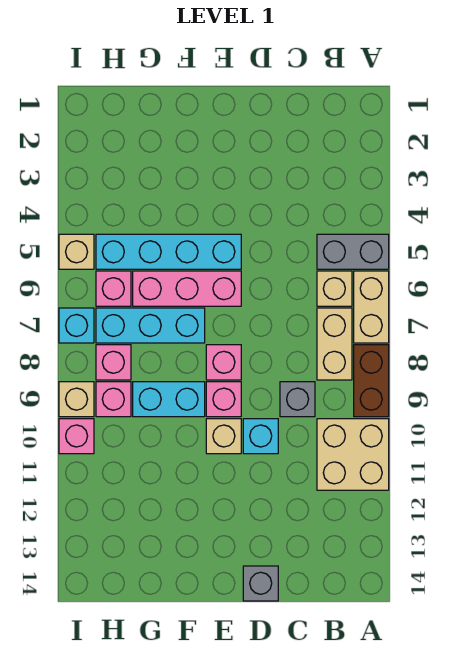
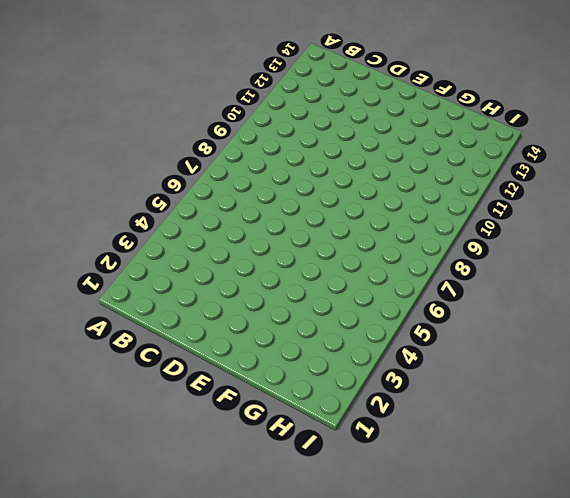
none -> grey 1x2 brick [317,234,389,269]
none -> tan 1x2 brick [354,271,389,343]
none -> brown 1x2 brick [354,345,389,417]

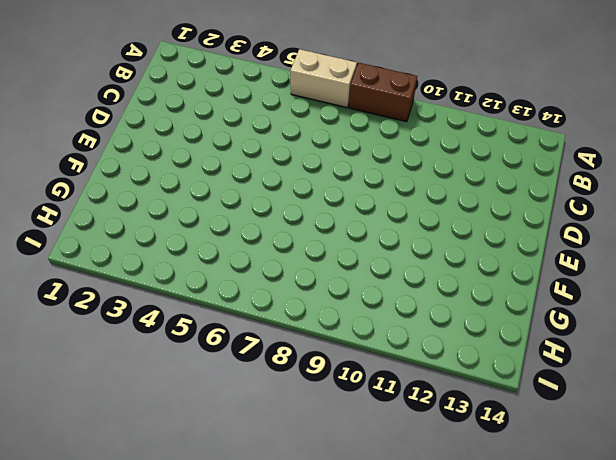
none -> grey 1x2 brick [317,234,389,269]
none -> tan 2x2 brick [317,419,389,490]
none -> tan 1x1 brick [317,271,352,306]

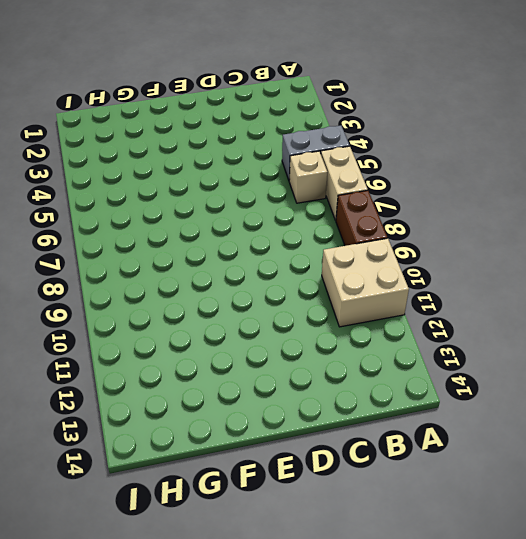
none -> tan 1x2 brick [317,308,352,380]
none -> grey 1x1 brick [280,382,315,417]
none -> cyan 1x1 brick [243,419,278,454]

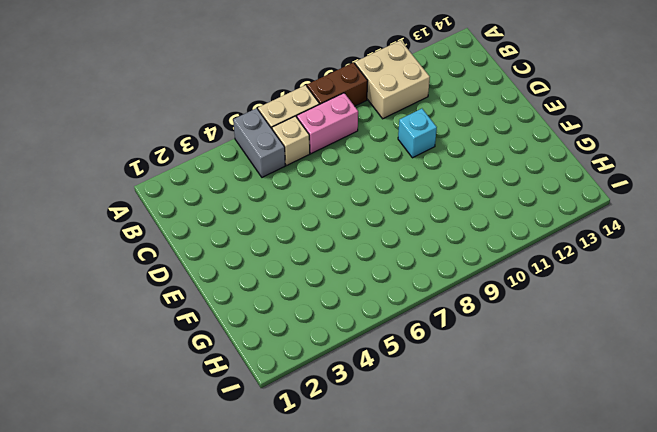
pink 1x2 brick [297,93,358,154] -> tan 1x2 brick [317,308,352,380]
none -> grey 1x1 brick [280,382,315,417]
none -> grey 1x1 brick [243,566,278,601]
none -> cyan 1x4 brick [96,234,241,269]

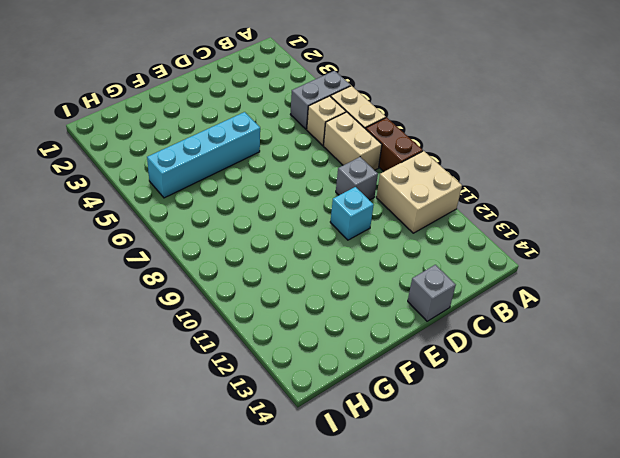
none -> pink 1x3 brick [133,271,241,306]
none -> pink 1x1 brick [206,345,241,380]
none -> pink 1x1 brick [206,382,241,417]

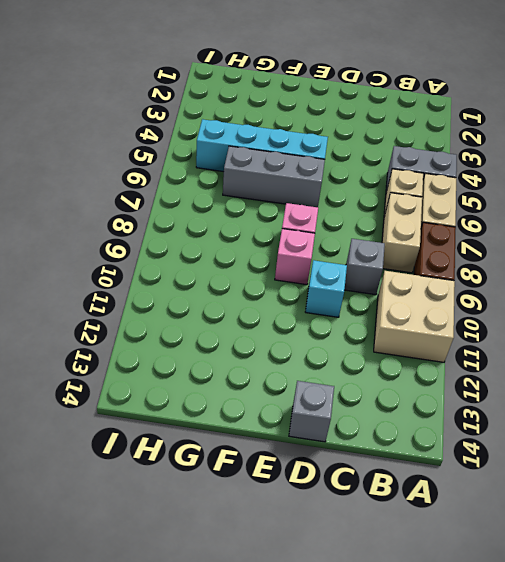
grey 1x3 brick [223,146,325,207] -> pink 1x3 brick [133,271,241,306]
none -> tan 1x1 brick [206,419,241,454]
none -> cyan 1x3 brick [96,308,205,343]
none -> cyan 1x2 brick [133,382,205,417]

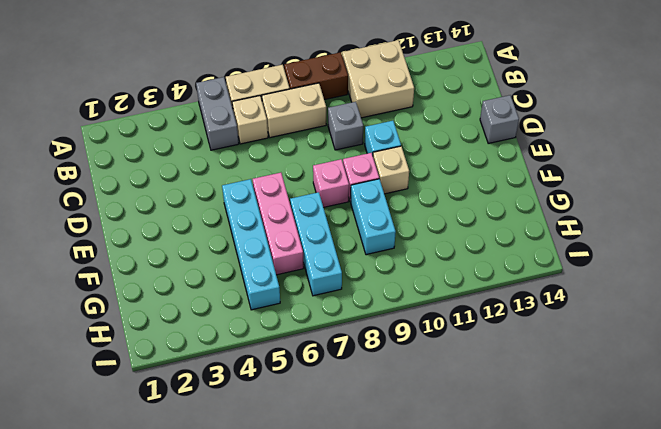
none -> pink 1x1 brick [96,271,131,306]
none -> pink 1x1 brick [96,345,131,380]
none -> pink 1x1 brick [96,382,131,417]

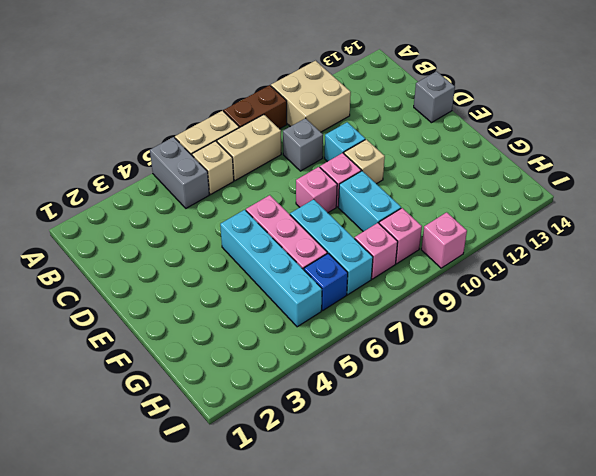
blue 1x1 brick [304,253,348,310] -> pink 1x1 brick [96,271,131,306]
none -> tan 1x1 brick [59,234,94,269]
none -> cyan 1x1 brick [59,308,94,343]
none -> tan 1x1 brick [59,382,94,417]

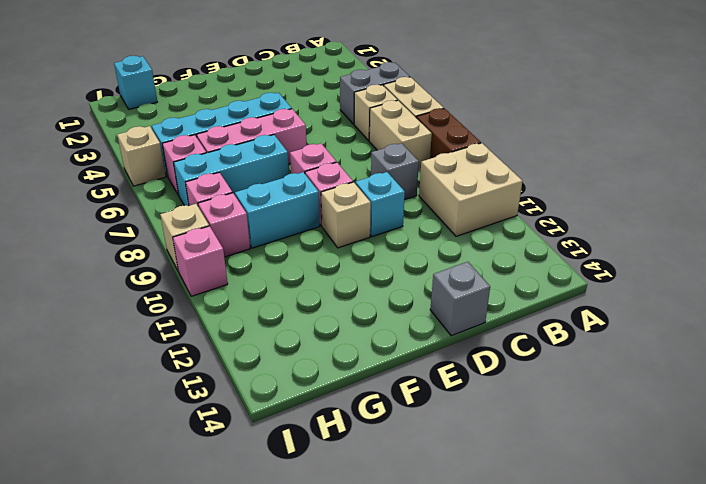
cyan 1x1 brick [114,56,157,109] -> cyan 1x1 brick moved to [59,308,94,343]

